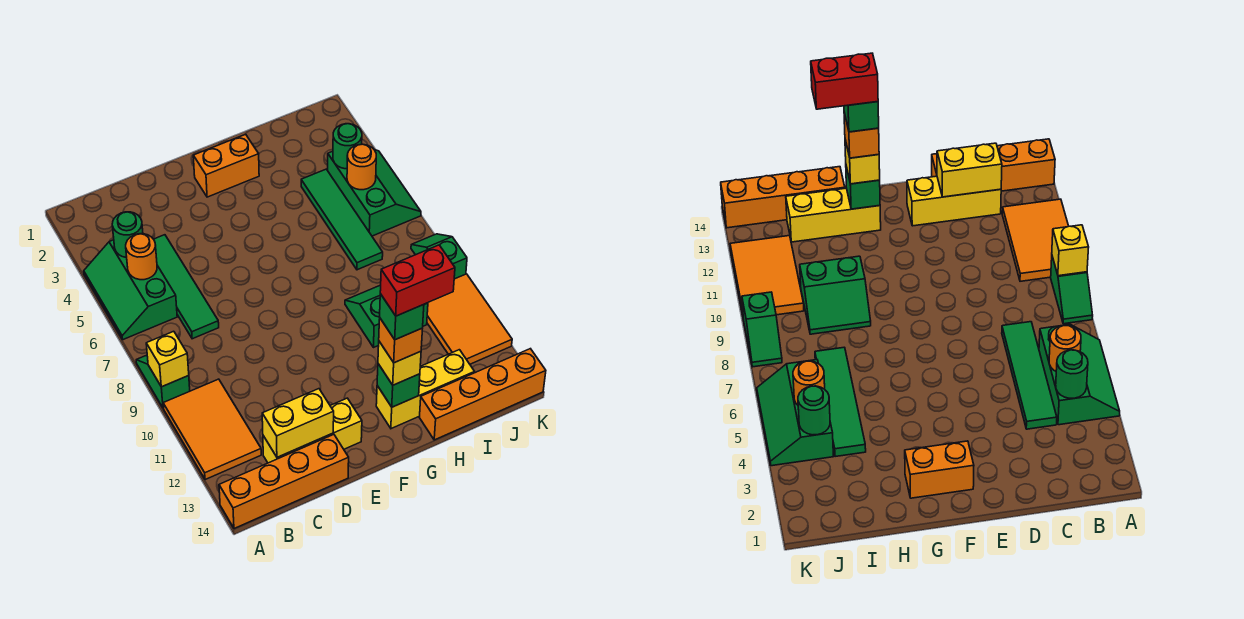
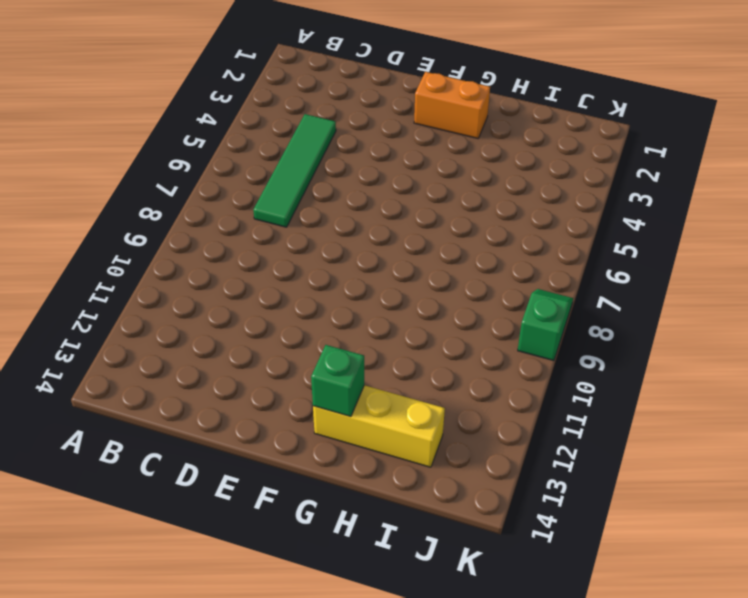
none -> green 2x3 slope [84,240,177,340]
none -> green 1x2 slope [136,355,190,408]
none -> orange 2x3 tile [163,379,261,480]

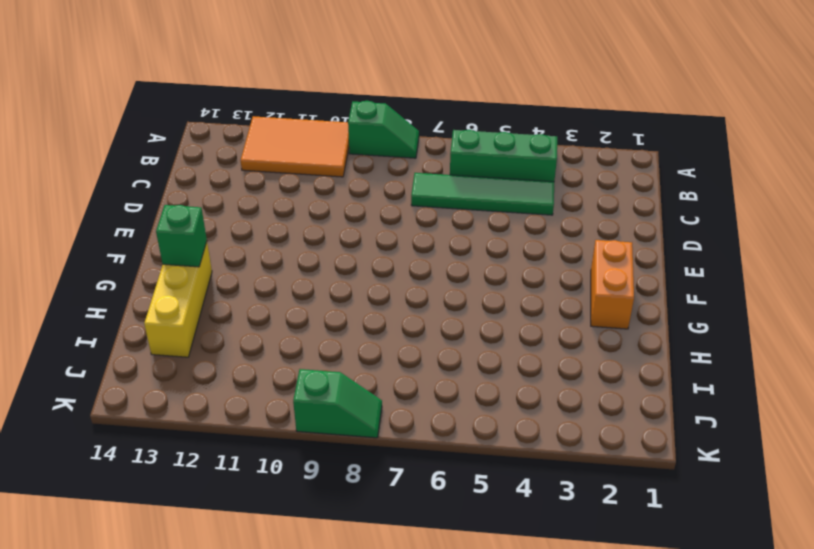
none -> orange 1x4 brick [219,435,349,529]
none -> yellow 1x3 brick [263,398,362,463]
none -> green 2x2 slope [345,285,428,348]

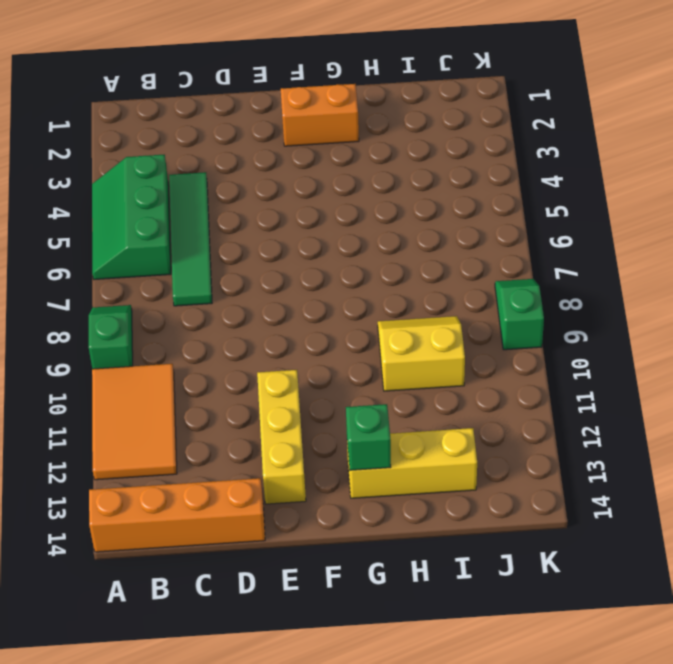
yellow 1x3 brick [257,370,306,504] -> yellow 1x3 brick turned to [263,398,362,463]
yellow 2x2 slope [378,316,465,391] -> green 2x2 slope [345,285,428,348]
none -> orange 1x4 brick [420,349,546,440]
none -> green 1x4 tile [301,169,383,270]
none -> green 2x3 slope [328,150,421,236]

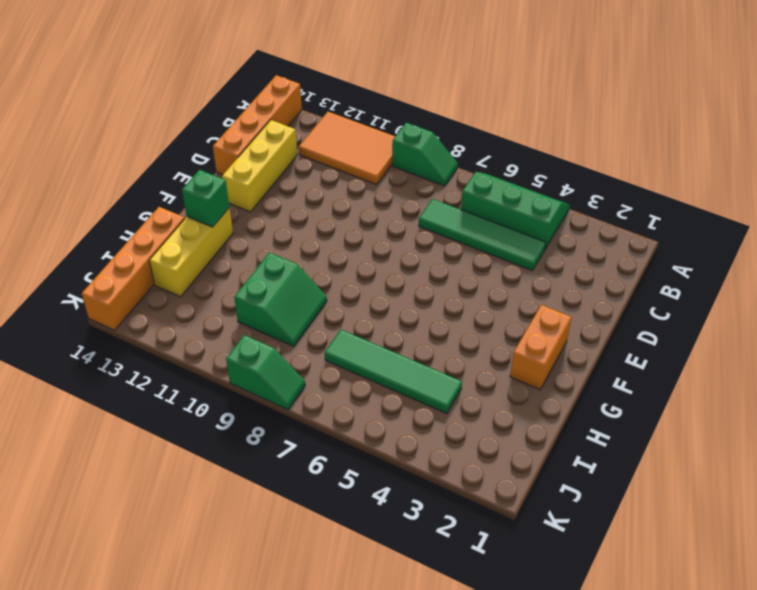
none -> green 2x3 slope [328,150,421,236]
none -> orange 2x3 tile [427,274,512,364]
none -> yellow 1x1 brick [146,331,189,387]

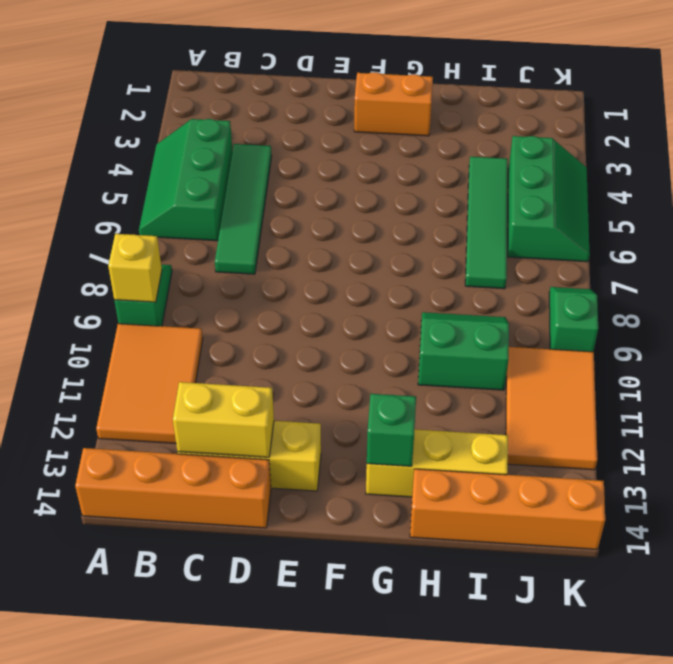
none -> green 1x1 round brick [112,212,143,258]
none -> orange 1x1 round brick [126,234,157,280]
none -> green 1x1 round brick [333,124,362,169]

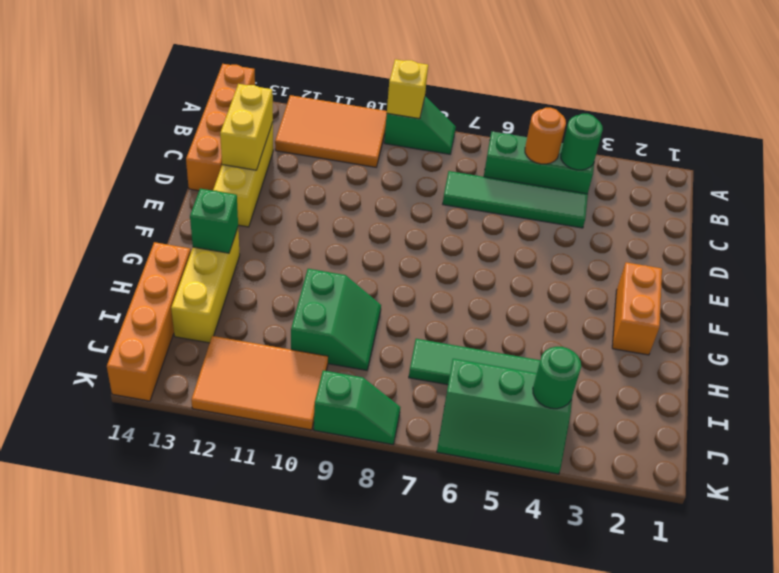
none -> orange 1x1 round brick [347,144,376,190]
none -> yellow 1x1 brick [378,342,421,385]
none -> orange 1x1 brick [379,319,423,363]

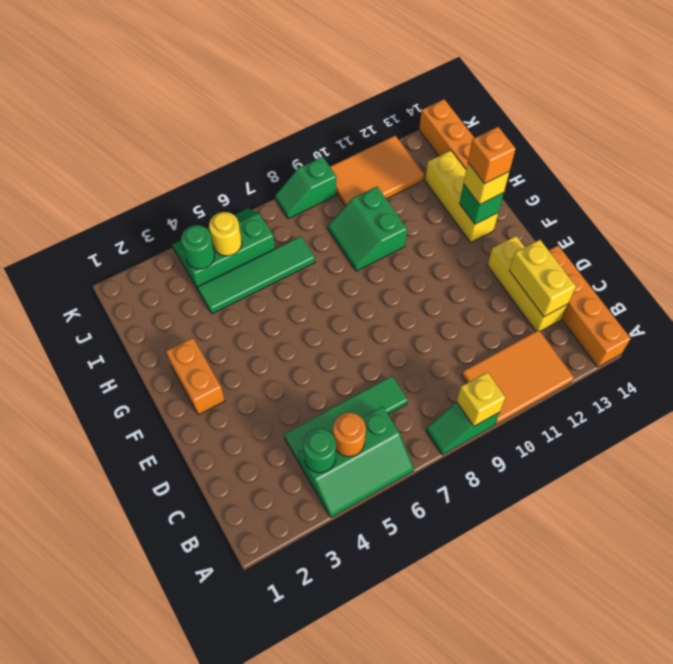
yellow 1x1 round brick [209,212,242,256] -> orange 1x1 round brick [347,144,376,190]
none -> green 1x1 brick [380,294,424,340]
none -> red 1x2 brick [380,245,455,316]

